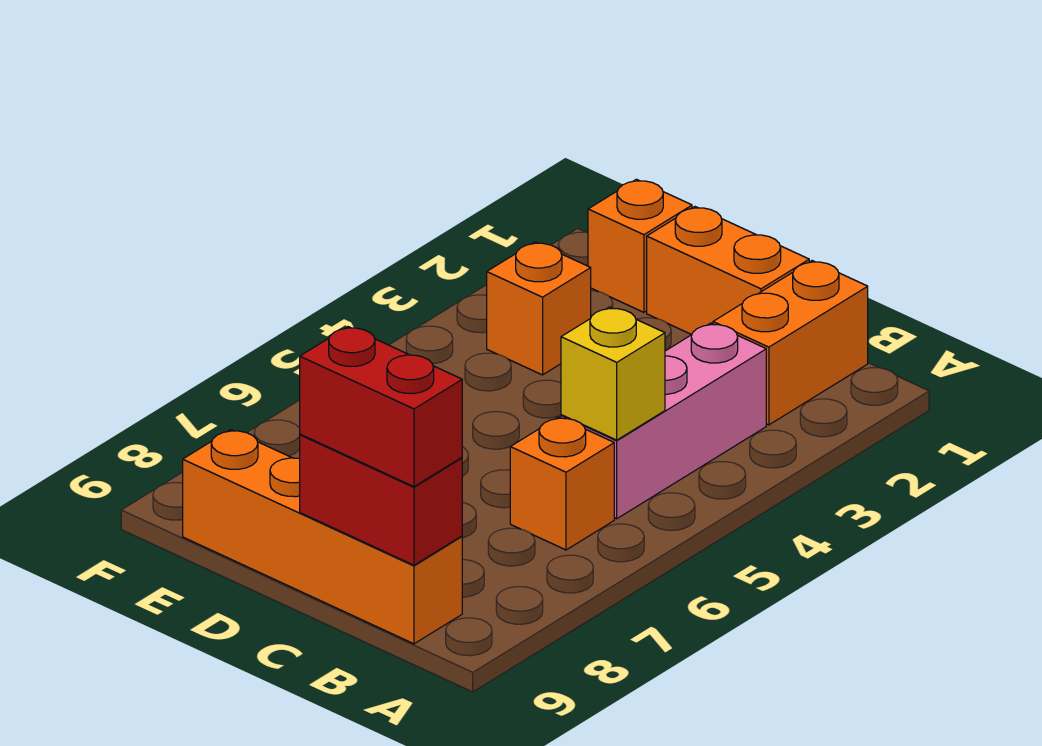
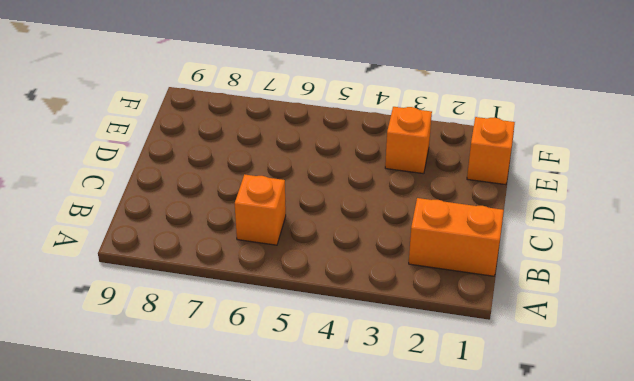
none -> pink 1x3 brick [561,323,766,519]
none -> orange 1x4 brick [183,430,462,644]

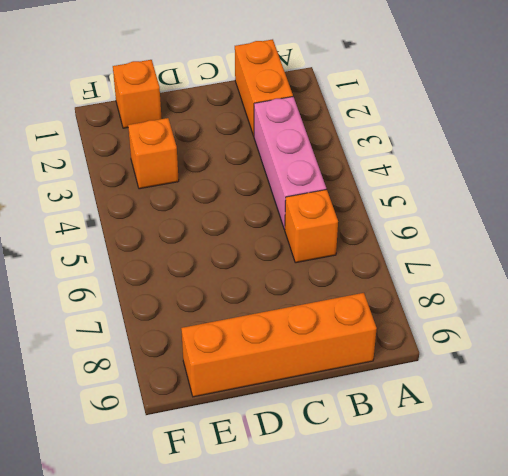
none -> orange 1x2 brick [647,207,809,335]
none -> yellow 1x1 brick [561,307,665,440]

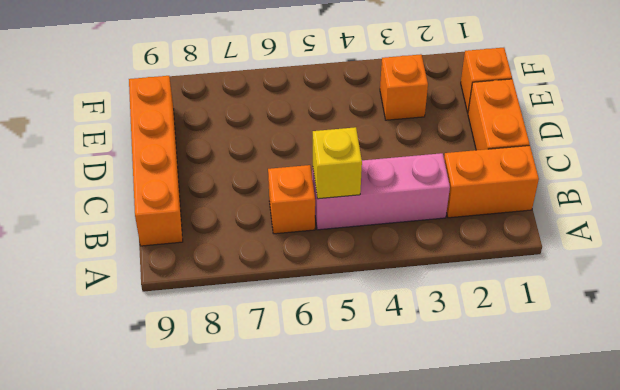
none -> red 1x2 brick [300,434,462,565]
none -> red 1x2 brick [300,327,462,487]

